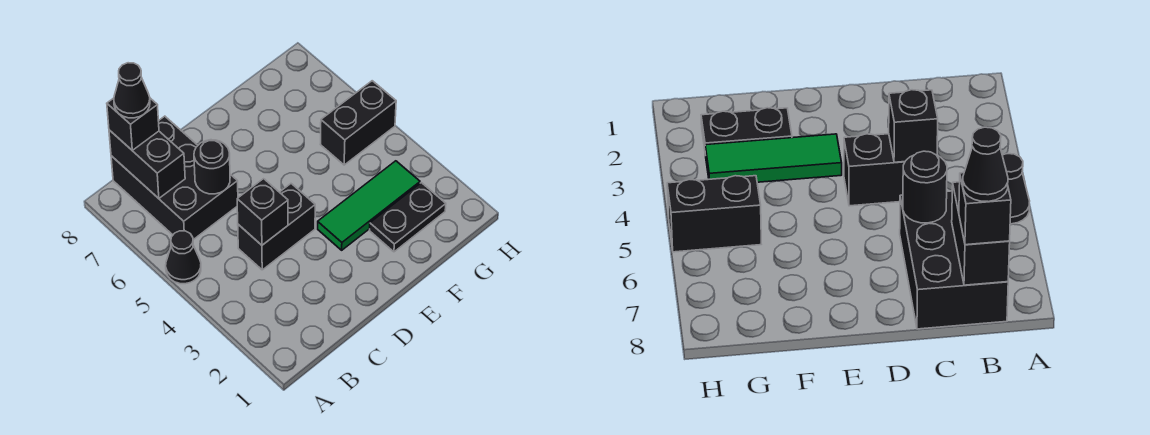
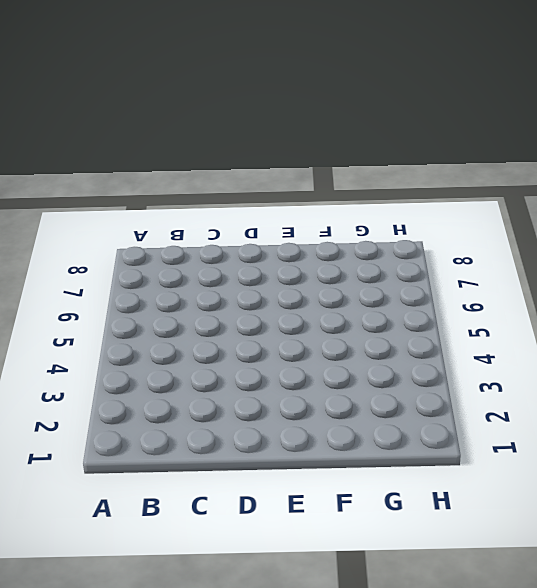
none -> black 1x1 cone [166,231,201,284]
none -> black 2x3 brick [111,116,238,240]

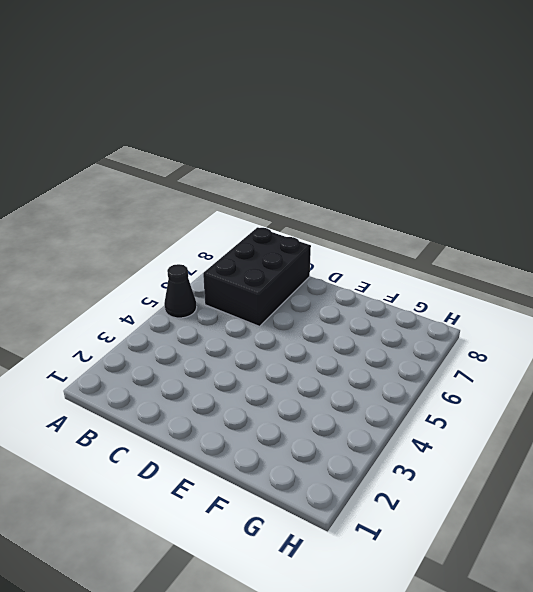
none -> black 1x2 brick [238,184,315,270]
none -> green 1x3 tile [318,161,420,250]

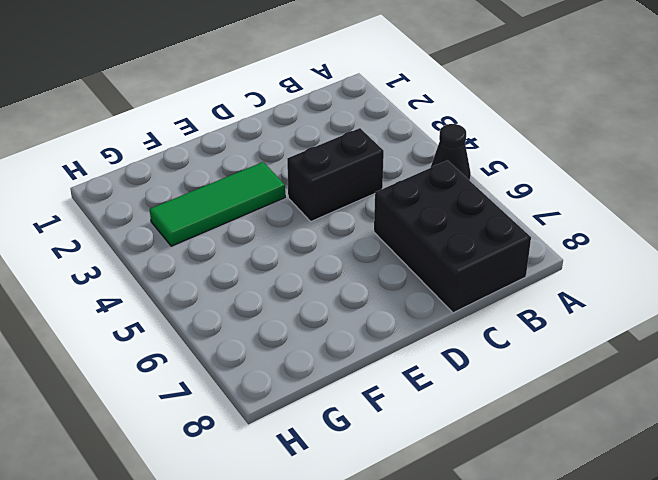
none -> black 1x2 plate [370,183,446,252]
none -> black 1x2 brick [320,81,396,165]

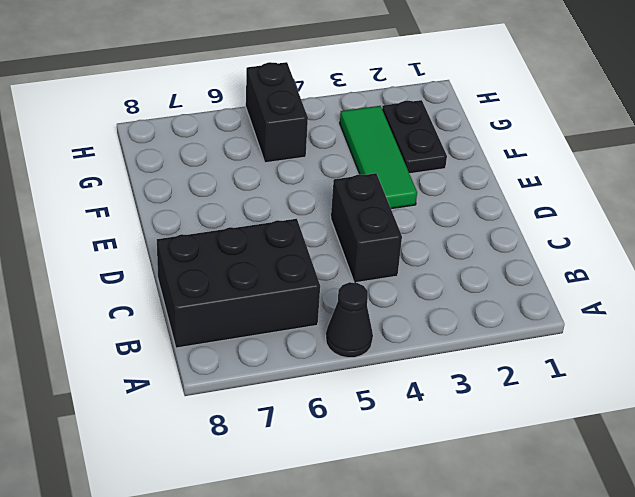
none -> black 1x2 brick [109,130,185,198]
none -> black 1x1 brick [237,179,288,245]

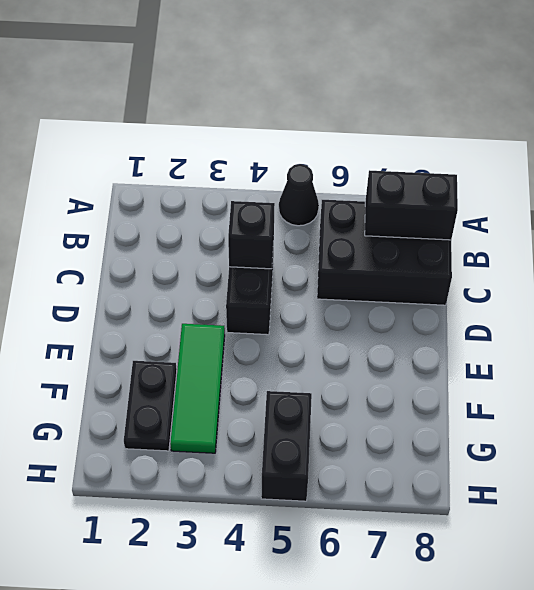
none -> black 1x1 round brick [194,140,230,194]
none -> black 1x1 brick [107,98,159,150]

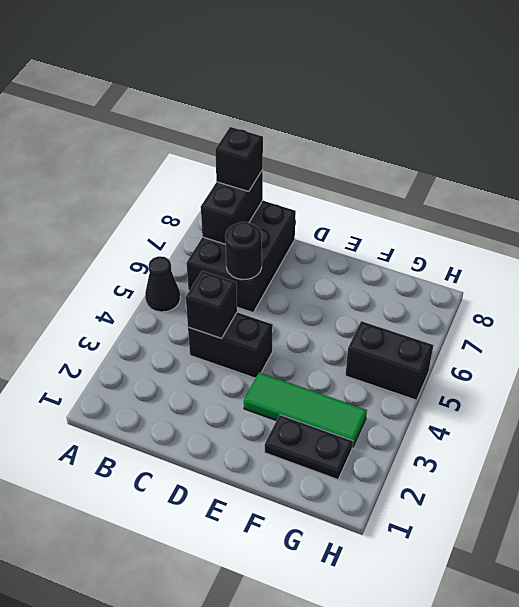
none -> black 1x1 cone [114,63,150,118]

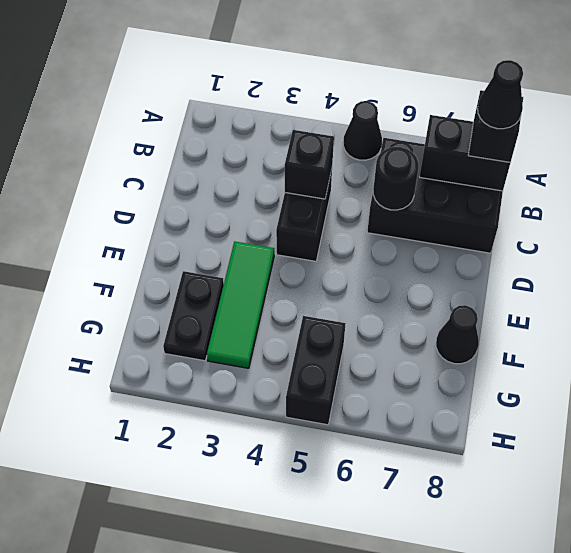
black 1x1 cone [436,305,479,364] -> none

